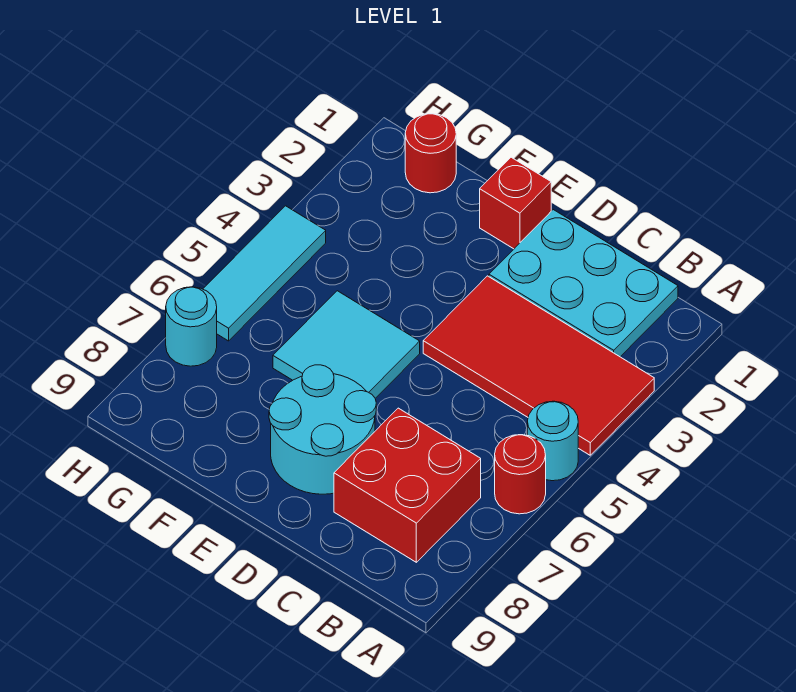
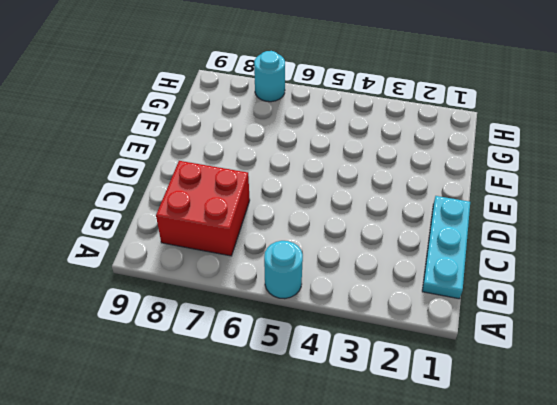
cyan 1x3 plate [422,196,470,299] -> cyan 2x3 plate [489,210,678,357]
none -> red 2x4 tile [423,276,654,455]
none -> red 1x1 round brick [495,435,546,514]

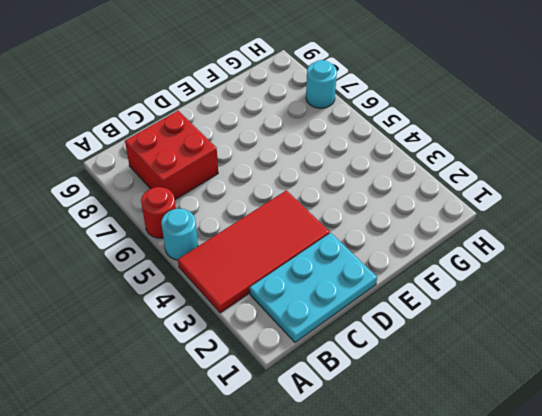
none -> cyan 2x2 round brick [269,365,376,494]
none -> red 1x1 brick [480,157,551,249]

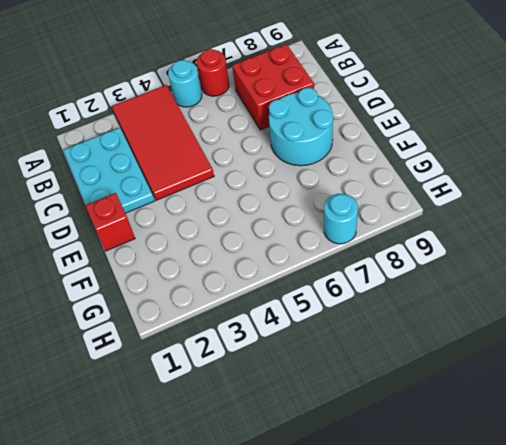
none -> cyan 2x2 tile [273,291,420,398]
none -> red 1x1 round brick [405,114,456,193]

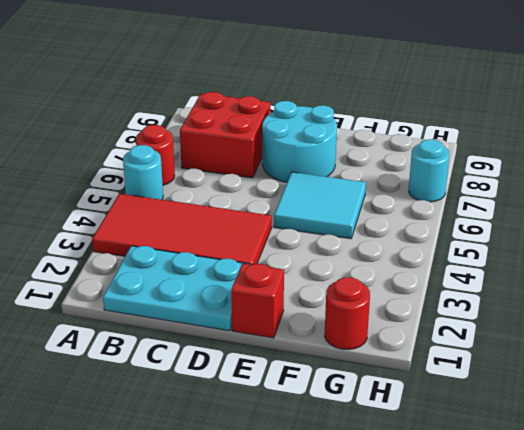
none -> cyan 1x3 tile [203,206,326,341]

